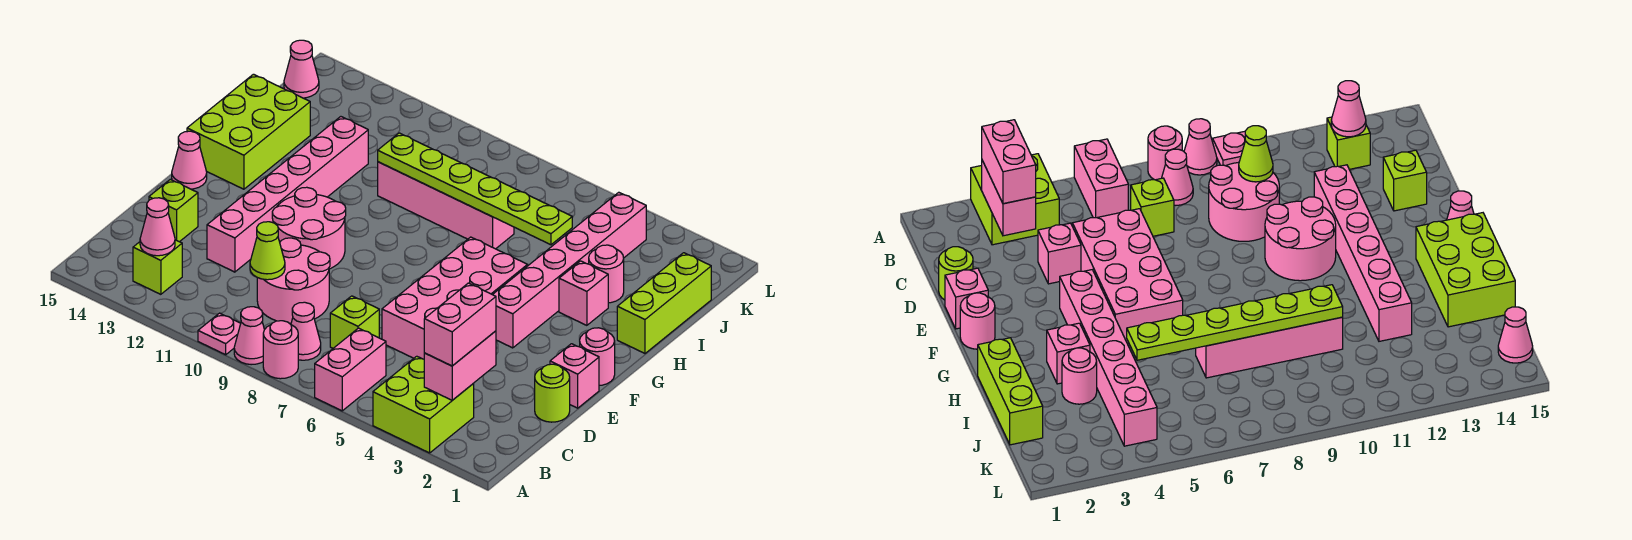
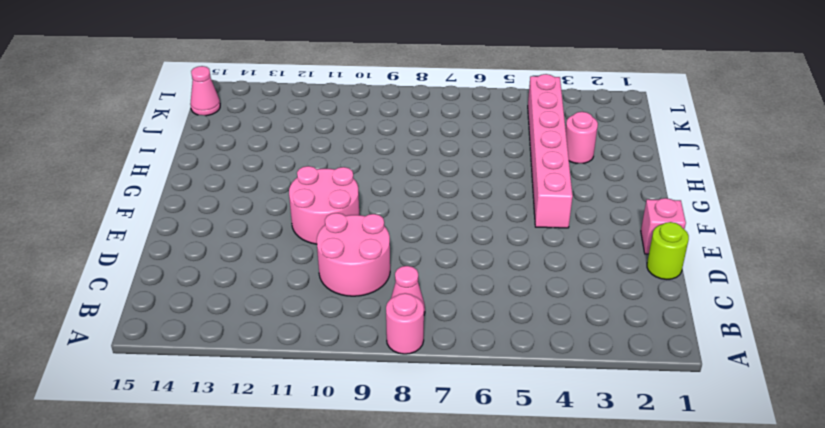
none -> lime 2x2 brick [373,356,474,453]
none -> pink 1x2 brick [315,328,386,411]
none -> pink 1x1 cone [234,307,264,365]
none -> pink 1x1 plate [198,313,241,355]

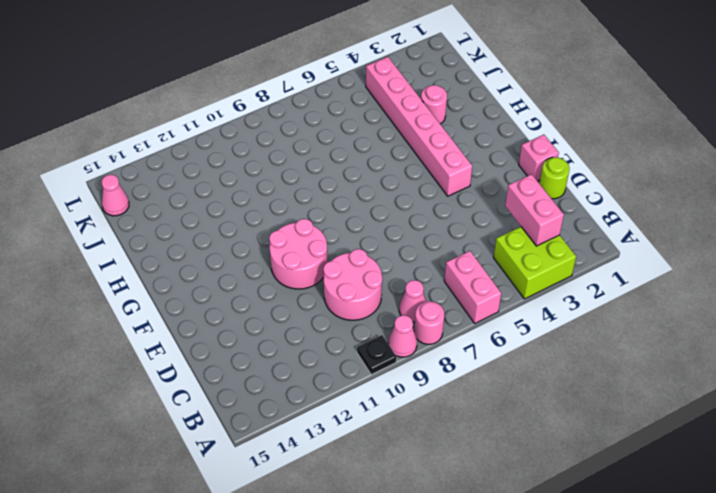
black 1x1 plate [357,335,397,375] -> pink 1x1 plate [198,313,241,355]
none -> lime 1x1 brick [133,240,182,294]
none -> lime 1x1 brick [330,296,379,348]
none -> pink 1x1 brick [1038,223,1081,284]
none -> pink 2x4 brick [382,237,528,359]

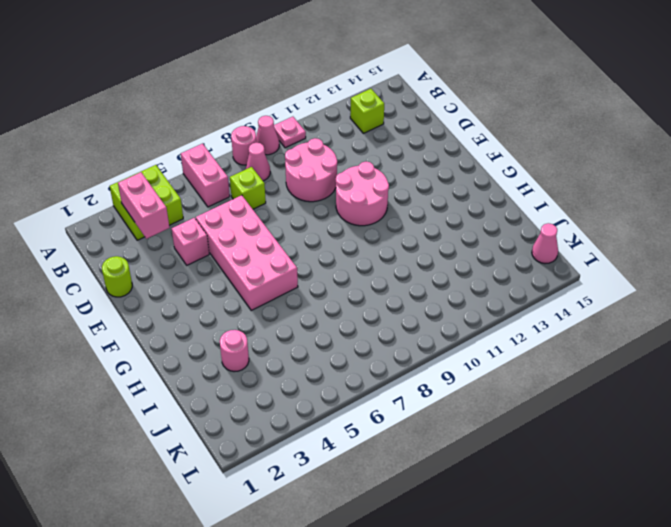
none -> pink 1x6 brick [207,117,368,272]
none -> lime 1x1 brick [149,179,198,242]
none -> pink 1x1 brick [550,344,599,408]
none -> pink 1x1 round brick [580,328,615,386]

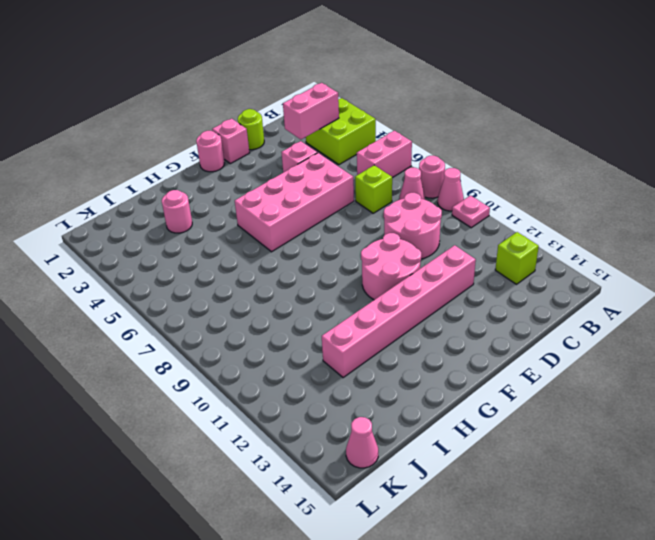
none -> lime 1x1 brick [149,179,198,242]
none -> pink 1x6 brick [493,192,646,348]
none -> pink 1x1 cone [172,131,207,189]
none -> lime 2x3 brick [187,74,310,189]

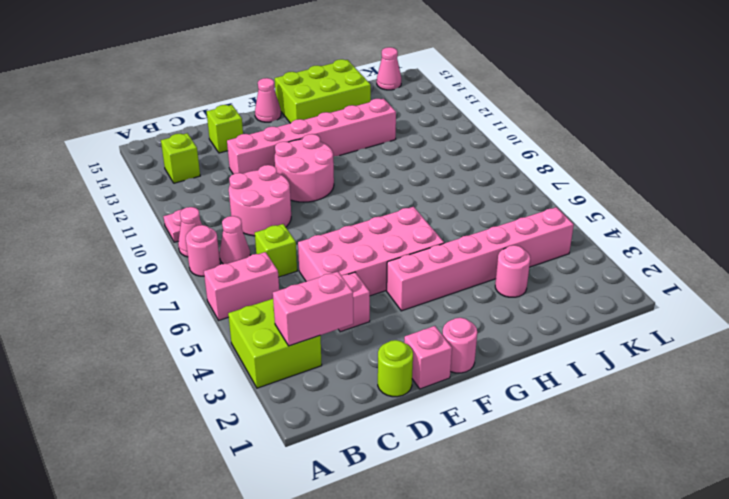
none -> lime 1x3 brick [617,253,711,353]
none -> pink 1x1 brick [559,261,608,325]
none -> pink 1x4 brick [378,162,514,249]
none -> pink 1x1 cone [140,198,175,256]

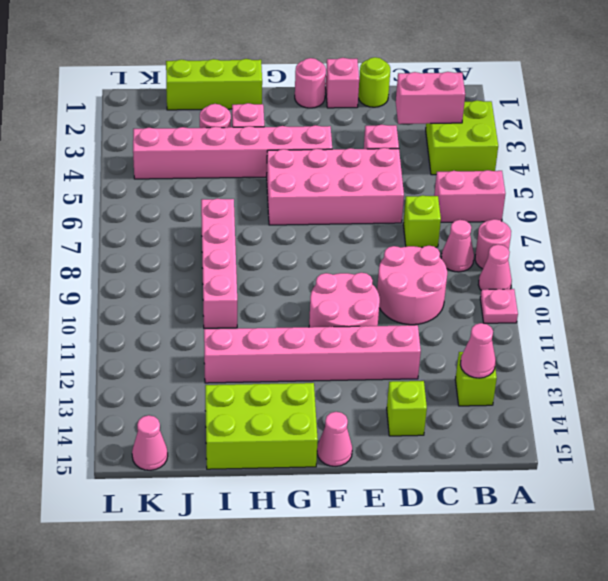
none -> lime 1x1 cone [250,222,285,280]
none -> lime 1x6 plate [378,133,572,245]
none -> pink 1x2 brick [424,283,496,366]

